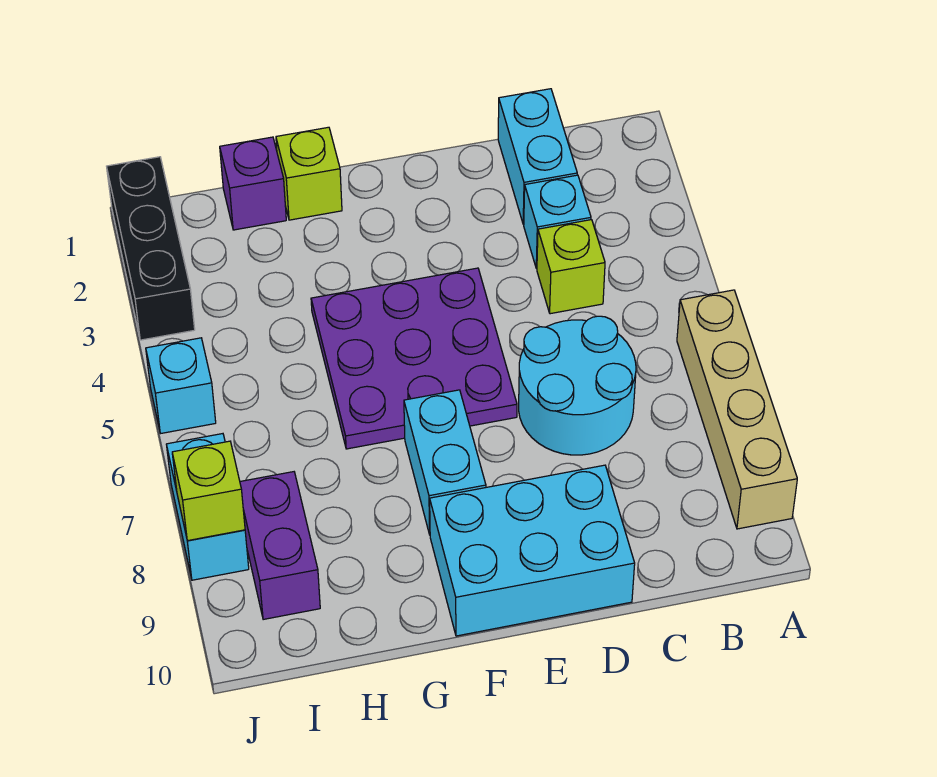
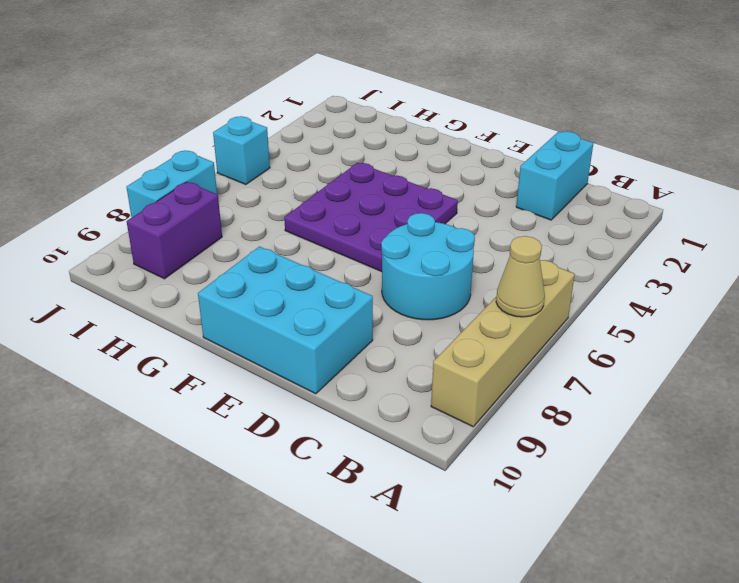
tan 1x1 cone [496,236,545,317] -> none
none -> cyan 1x1 brick [524,175,591,269]
none -> lime 1x1 brick [537,220,605,314]
none -> cyan 1x2 brick [404,390,486,535]

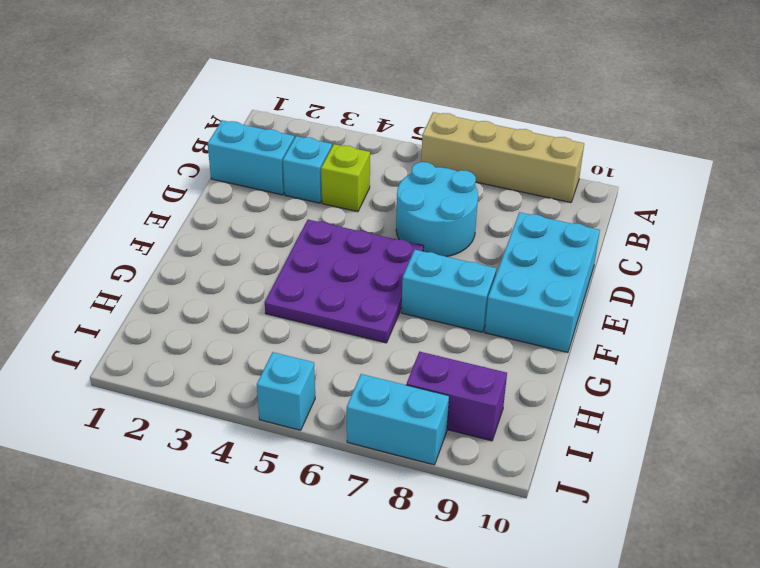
none -> lime 1x1 brick [276,127,342,220]
none -> purple 1x1 brick [220,137,286,230]
none -> black 1x3 brick [107,157,195,340]

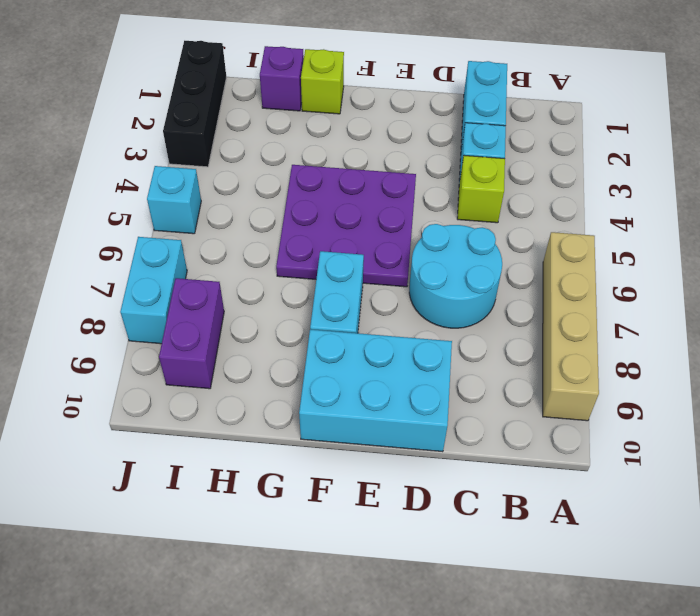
none -> lime 1x1 brick [172,441,245,541]

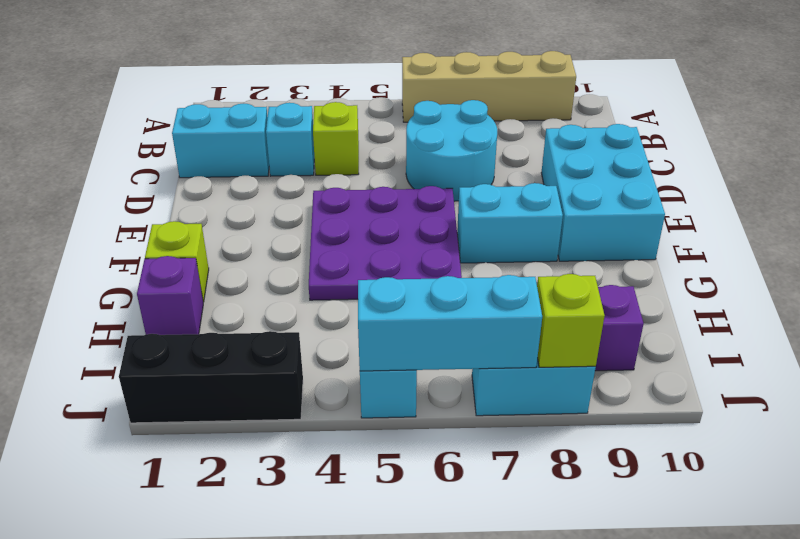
cyan 1x3 brick [358,275,542,371] -> none

